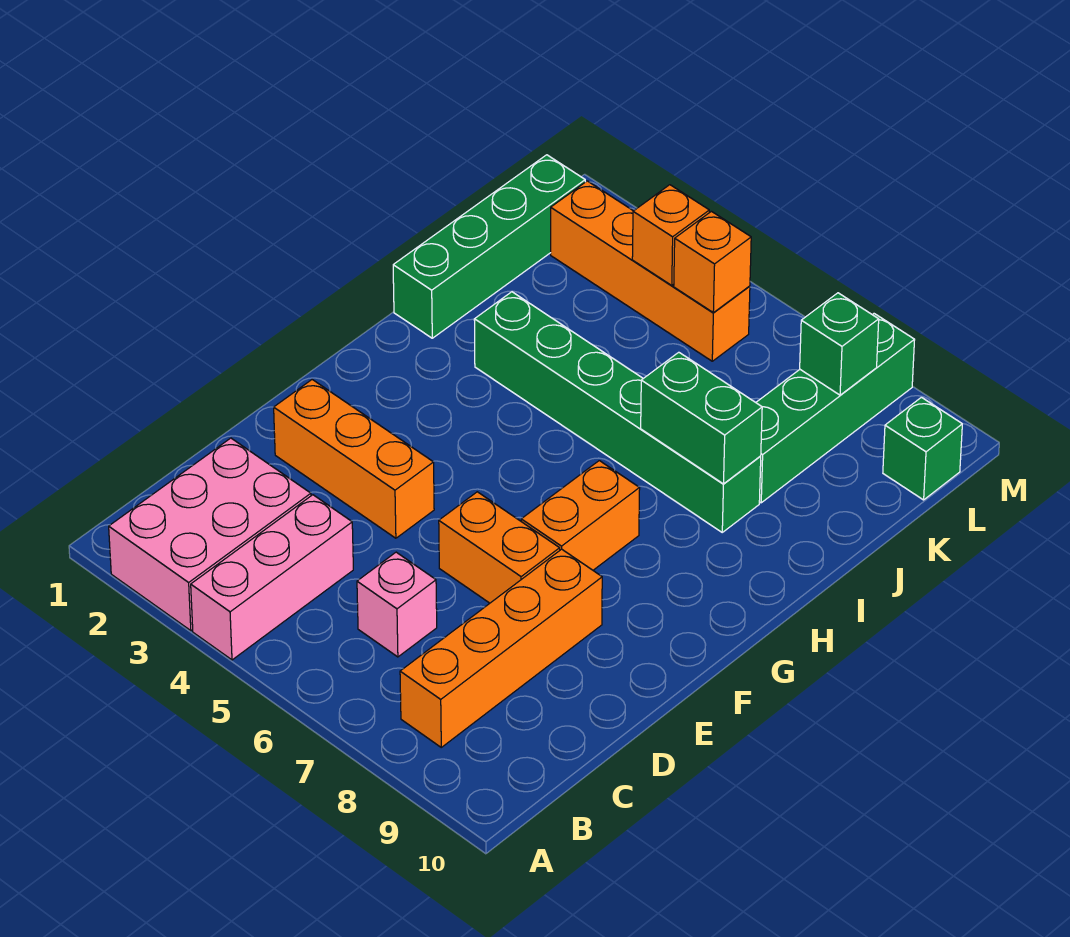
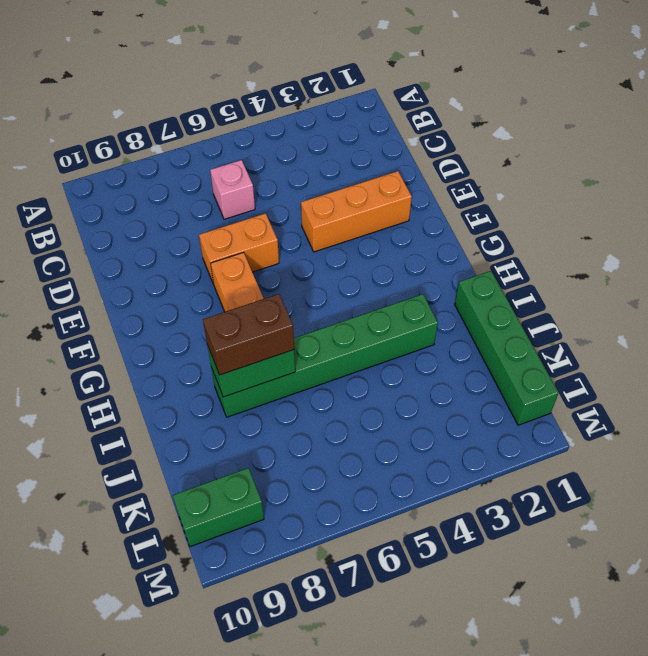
brown 1x2 brick [203,294,294,375] -> none
green 1x2 brick [173,468,264,547] -> green 1x1 brick [883,397,962,500]
none -> pink 2x3 brick [109,438,311,631]
none -> pink 1x3 brick [191,495,353,660]
none -> orange 1x4 brick [400,549,602,747]

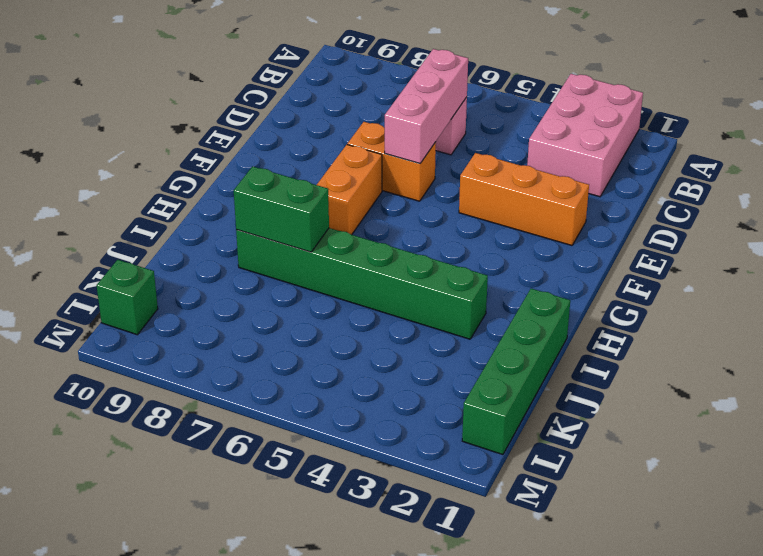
pink 1x3 brick [385,49,468,163] -> pink 1x3 brick moved to [191,495,353,660]
none -> orange 1x4 brick [400,549,602,747]
none -> green 1x4 brick [756,314,914,503]
none -> orange 1x4 brick [551,181,750,361]

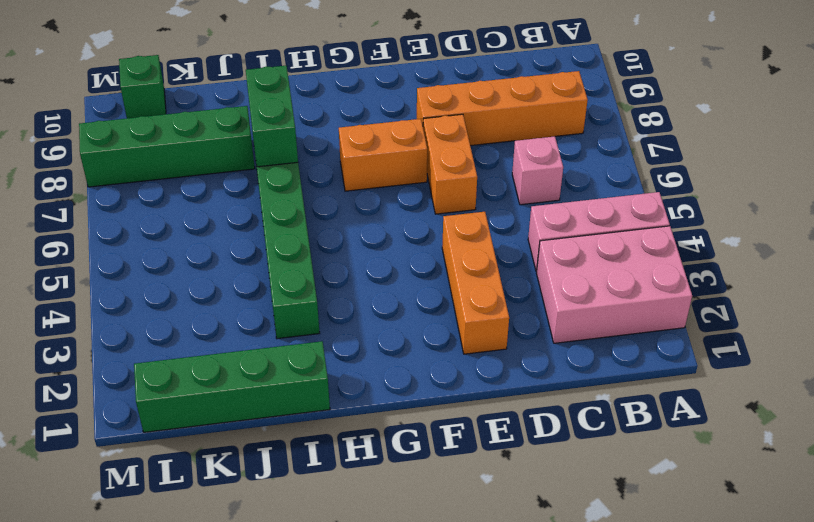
none -> orange 1x4 brick [551,181,750,361]
none -> orange 1x1 brick [632,185,709,286]
none -> orange 1x1 brick [674,211,751,313]

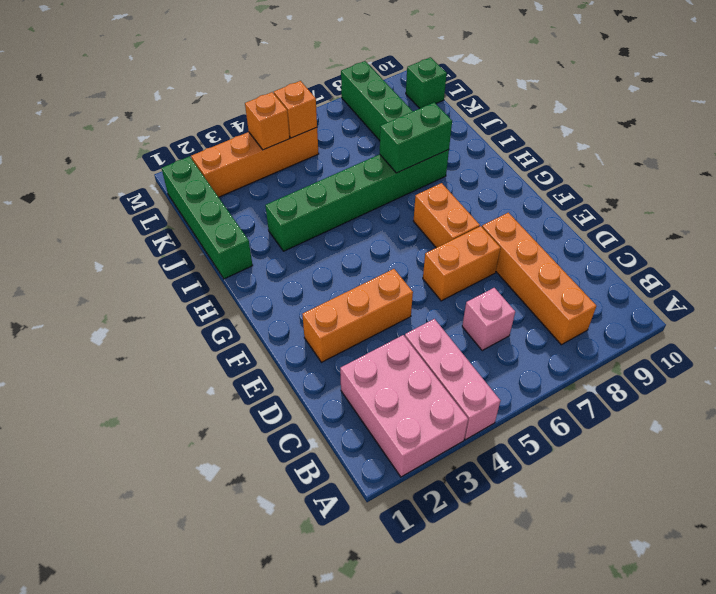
none -> green 1x1 brick [800,293,879,395]

